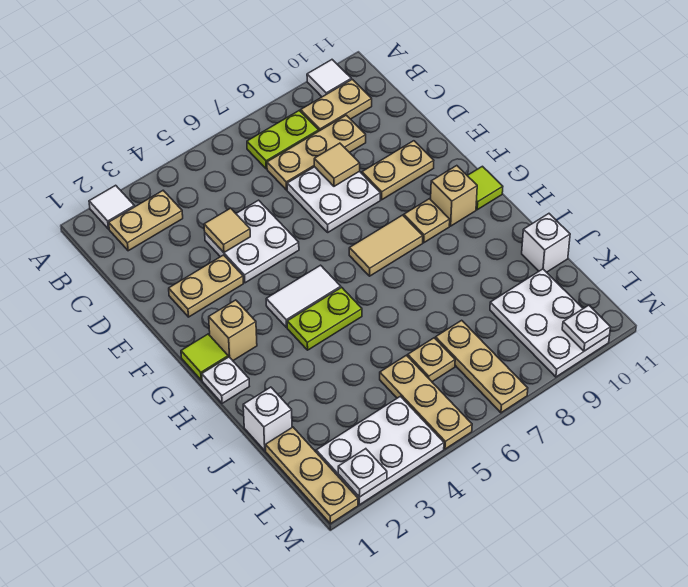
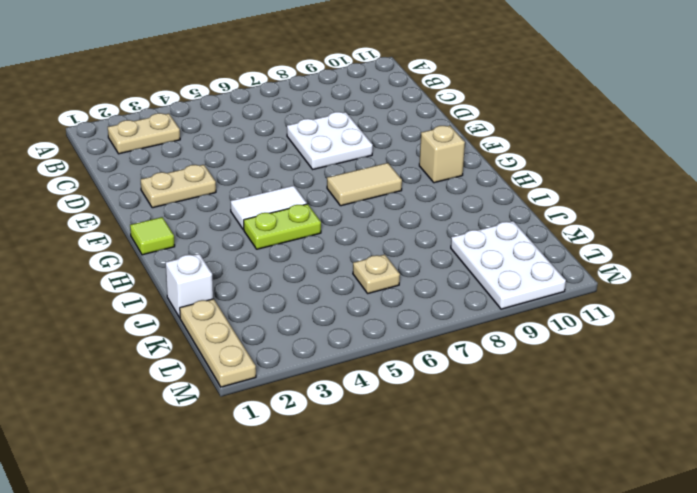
none -> white 1x1 tile [89,185,135,229]
none -> white 1x1 tile [307,60,351,97]
none -> lime 1x2 plate [247,111,319,169]
none -> tan 1x2 plate [301,79,372,131]

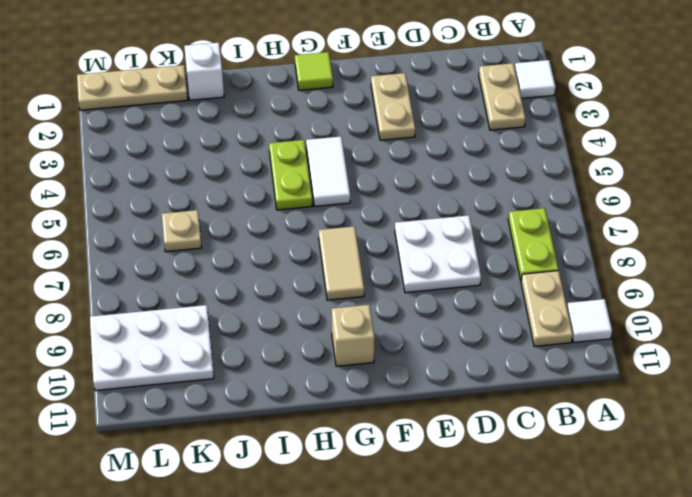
none -> tan 1x3 plate [267,115,366,190]
none -> white 2x2 plate [205,200,299,283]
none -> tan 1x2 plate [362,141,434,200]
none -> tan 1x1 brick [209,300,257,360]

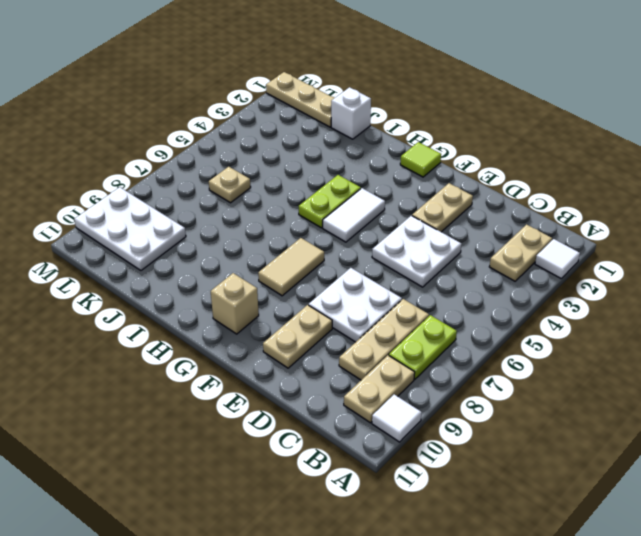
none -> tan 1x1 brick [209,300,257,360]
none -> tan 1x1 plate [404,199,450,243]
none -> lime 1x1 tile [467,166,503,210]
none -> white 1x1 plate [202,357,249,403]

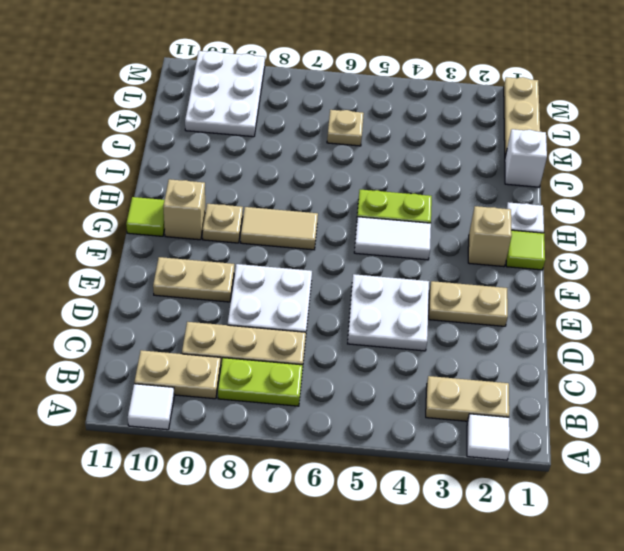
none -> white 1x1 brick [522,214,570,272]
none -> tan 1x3 plate [380,355,472,449]
none -> tan 1x3 plate [435,320,528,413]
none -> white 2x3 plate [316,396,444,505]

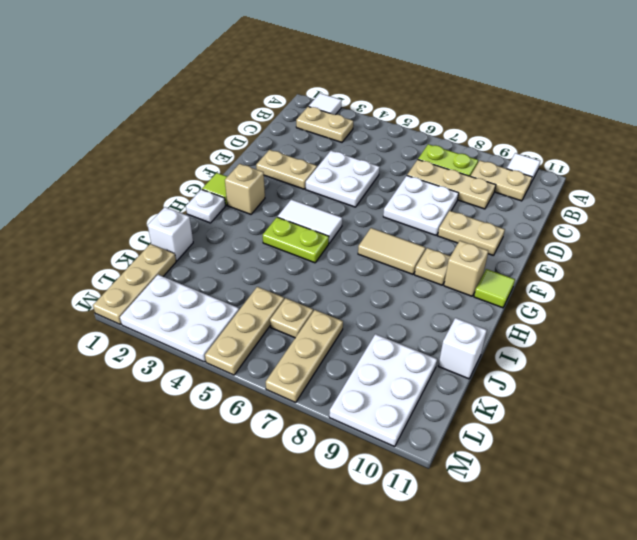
none -> tan 1x1 tile [204,208,250,252]
none -> tan 1x1 tile [314,143,360,186]
none -> white 1x1 plate [338,449,387,497]
none -> white 1x1 plate [562,305,610,351]

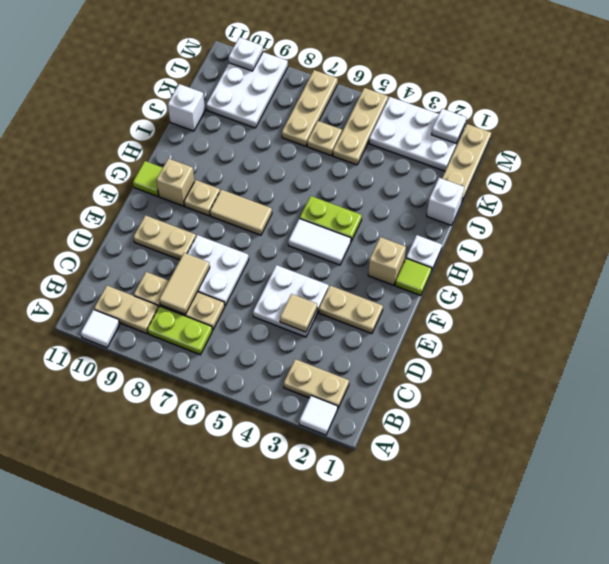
tan 1x2 tile [159,253,210,314] -> tan 1x1 tile [314,143,360,186]

